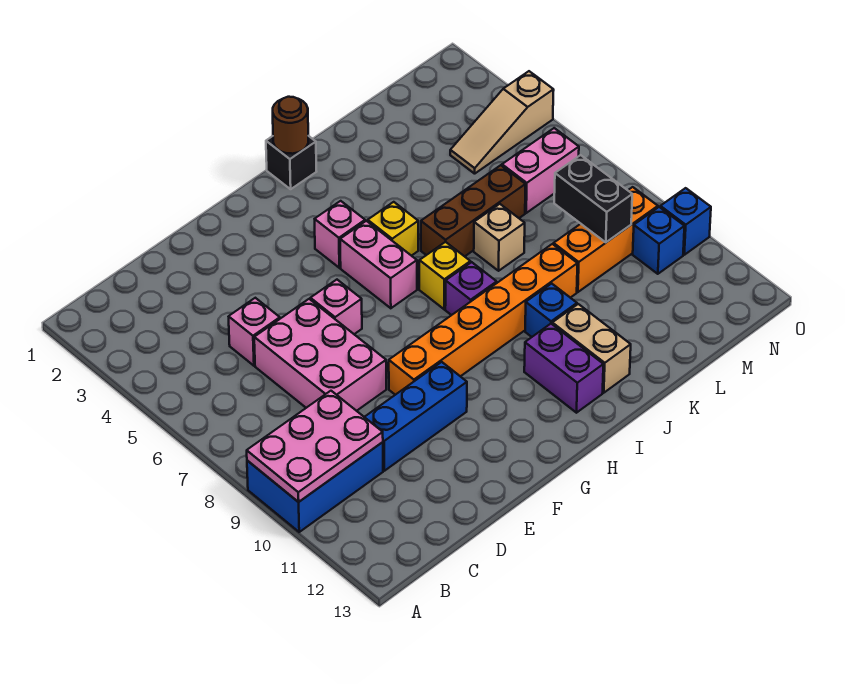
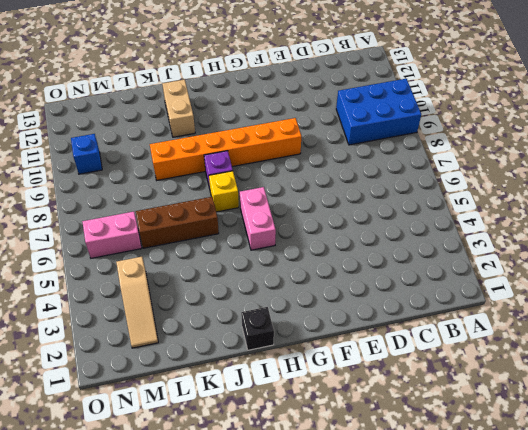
tan 1x3 slope [116,257,158,348] -> tan 1x3 slope turned to [450,71,554,174]
none -> pink 1x1 brick [229,298,280,366]
none -> pink 2x3 brick [254,299,386,411]
none -> blue 1x3 brick [365,362,467,471]

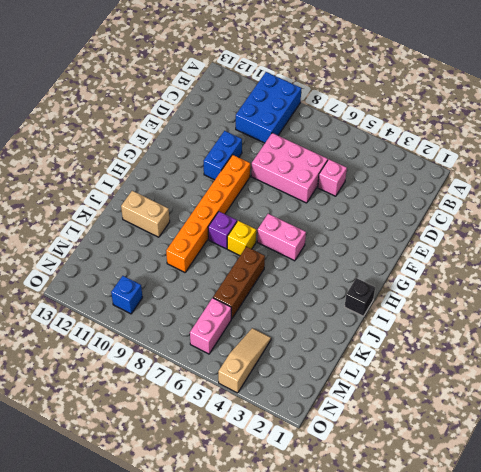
blue 1x2 brick [204,131,242,180] -> blue 1x3 brick [365,362,467,471]
none -> pink 1x1 brick [310,280,362,334]
none -> pink 1x1 brick [315,201,365,268]
none -> yellow 1x1 brick [368,202,418,256]

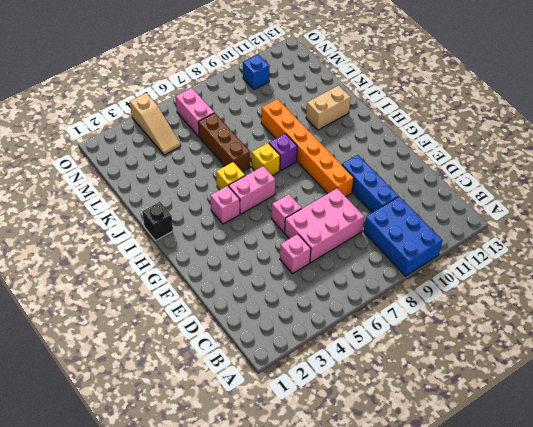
none -> purple 1x2 brick [524,324,603,413]
none -> blue 1x1 brick [525,284,577,337]
none -> tan 1x1 brick [474,204,525,271]

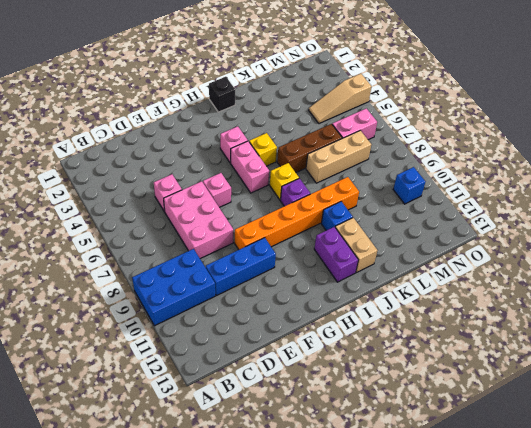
tan 1x3 brick [306,130,371,183] -> tan 1x1 brick [474,204,525,271]
none -> orange 1x3 brick [554,187,658,292]
none -> blue 1x1 brick [660,188,711,255]
none -> pink 2x3 plate [247,391,383,502]

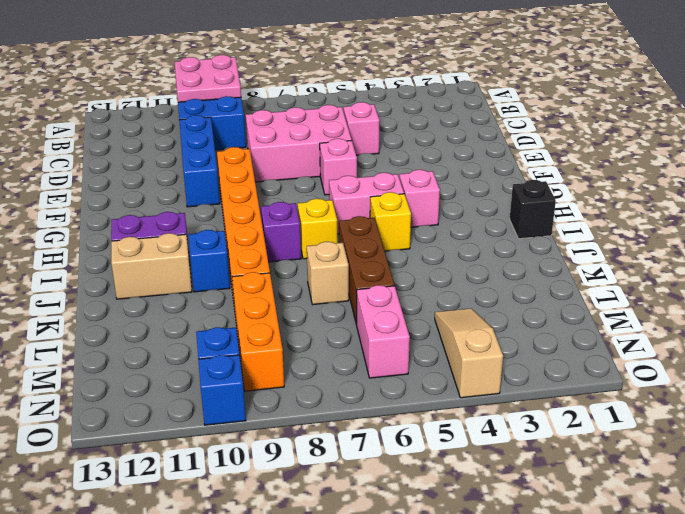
pink 2x2 plate [175,55,241,102] -> pink 2x3 plate [247,391,383,502]
none -> brown 1x1 round brick [273,97,308,154]
none -> black 1x2 brick [554,155,632,242]

